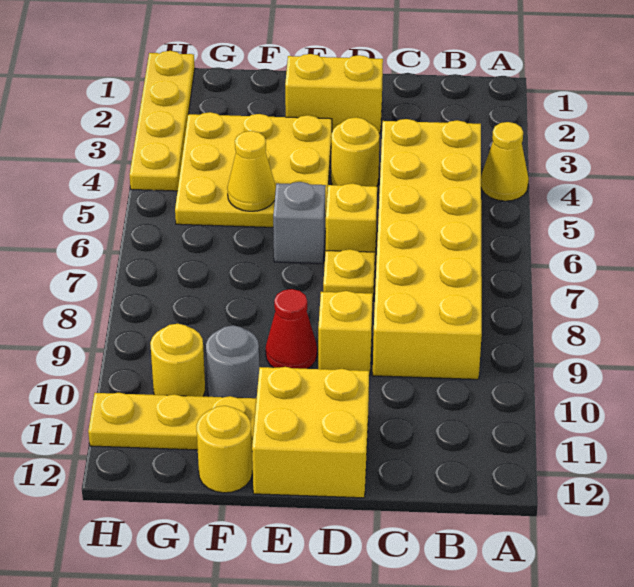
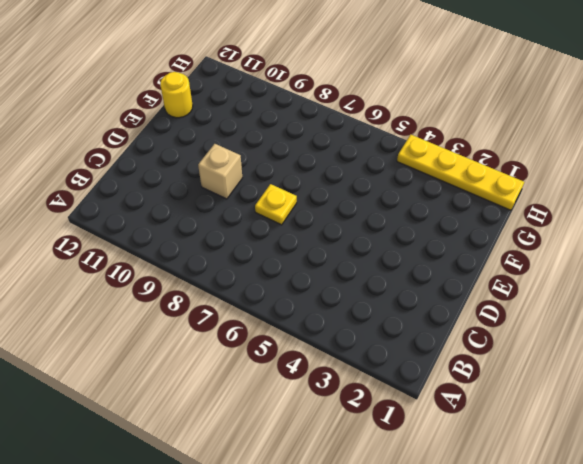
tan 1x1 brick [198,144,242,199] -> yellow 1x1 brick [318,291,373,376]
none -> yellow 1x1 cone [481,122,529,201]
none -> yellow 2x6 brick [373,119,482,379]
none -> yellow 1x2 brick [285,54,383,133]

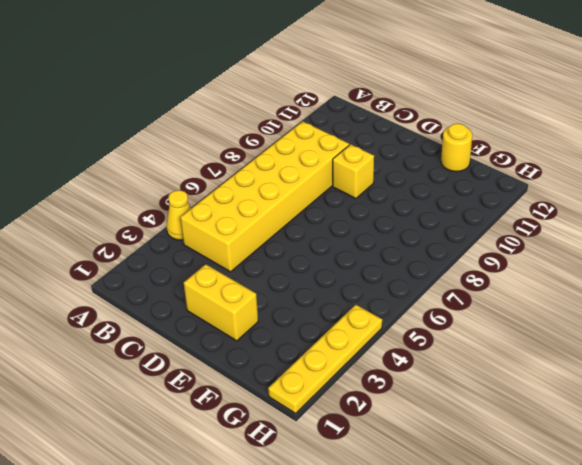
none -> yellow 1x1 round brick [331,117,380,187]
none -> yellow 1x1 brick [325,183,377,252]
none -> yellow 1x1 plate [323,249,375,301]

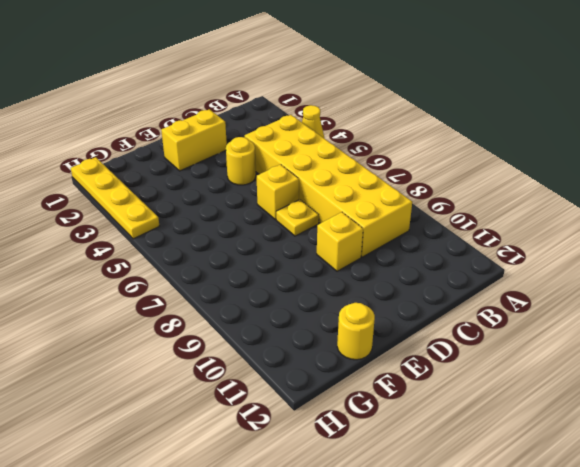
none -> yellow 2x2 brick [252,367,369,498]
none -> yellow 3x3 plate [175,112,332,228]
none -> grey 1x1 brick [273,182,326,264]

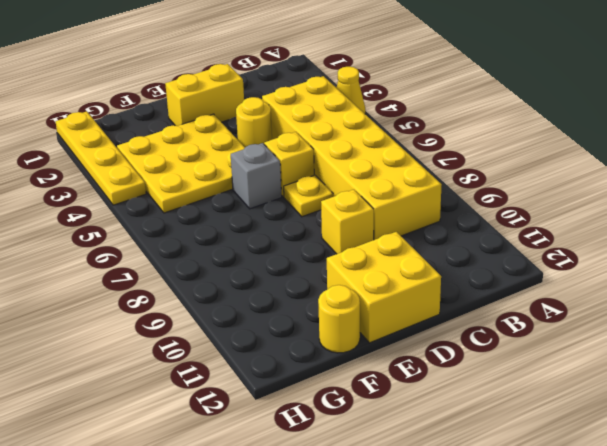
none -> red 1x1 cone [266,289,317,369]
none -> grey 1x1 round brick [206,325,259,398]
none -> yellow 1x3 plate [88,393,257,450]

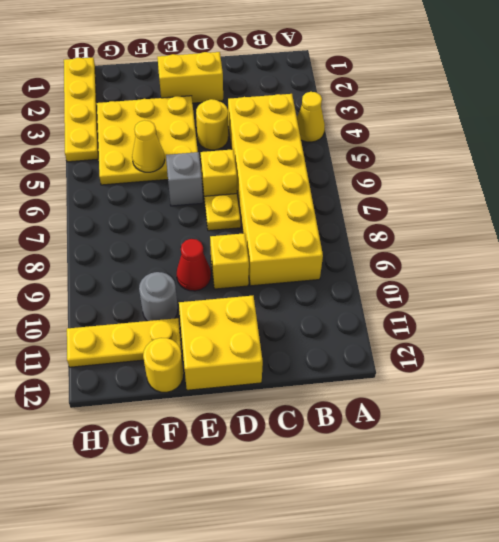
none -> yellow 1x1 round brick [150,324,205,396]

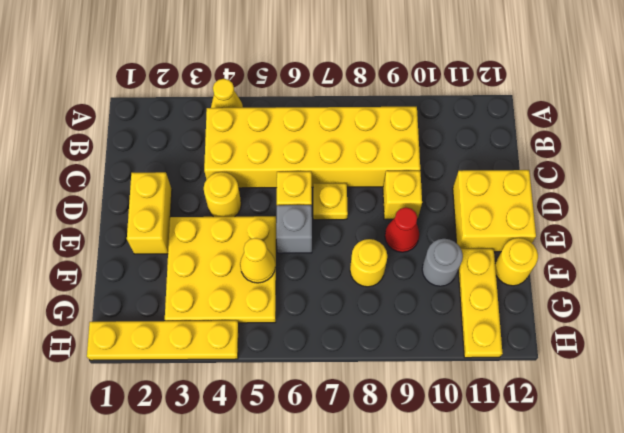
yellow 1x1 round brick [350,239,387,287] -> yellow 1x1 round brick moved to [150,324,205,396]

